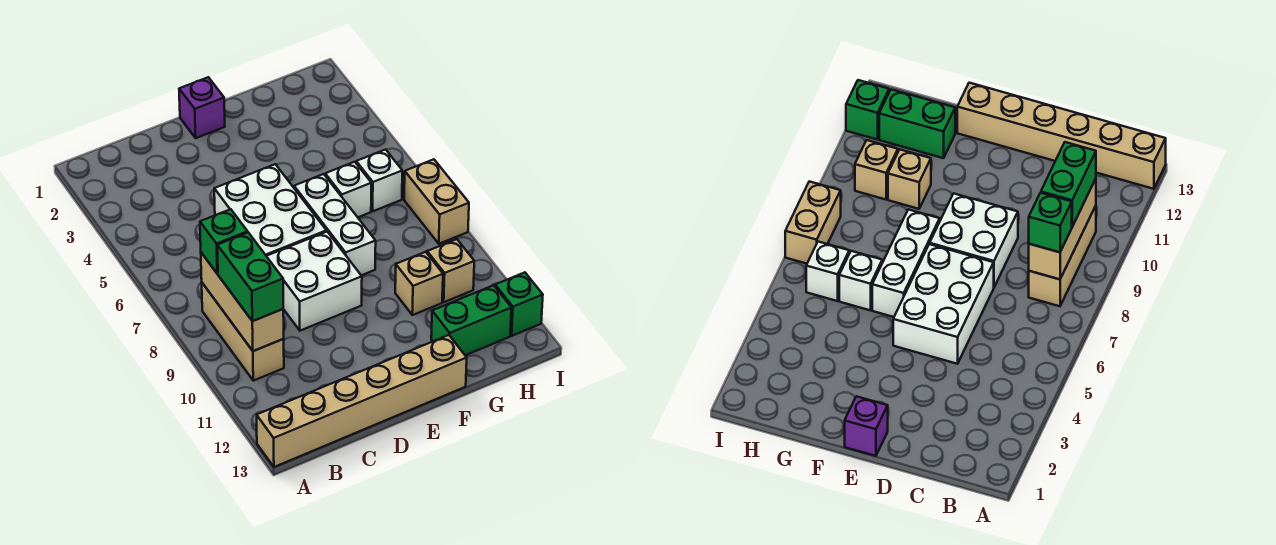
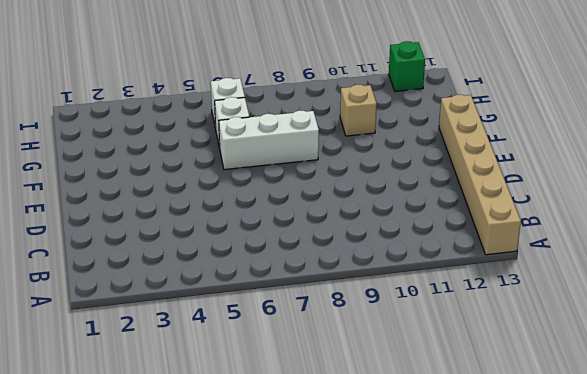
none -> tan 1x3 brick [202,283,284,381]
none -> white 2x3 brick [214,164,326,256]
none -> white 2x2 brick [267,232,362,331]

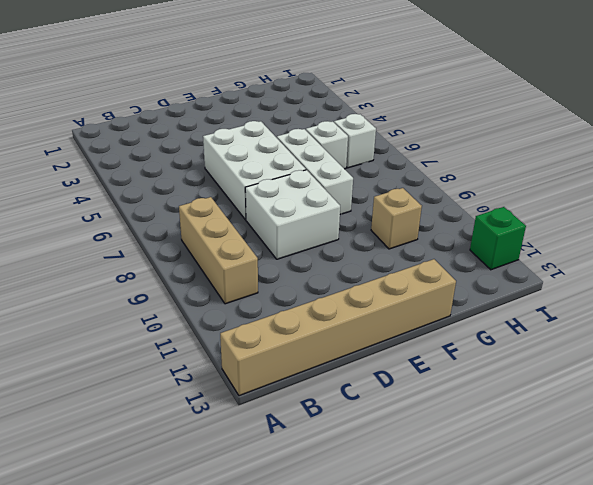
none -> purple 1x1 brick [179,77,225,138]
none -> green 1x2 brick [431,285,511,355]
none -> tan 1x1 brick [427,239,474,302]

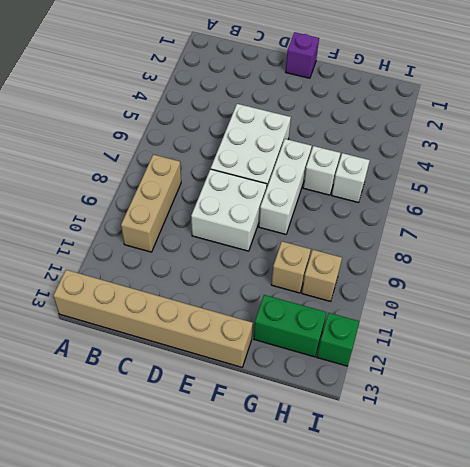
none -> tan 1x2 brick [404,159,469,244]
none -> tan 1x3 brick [201,253,284,351]
none -> green 1x1 brick [200,209,248,274]

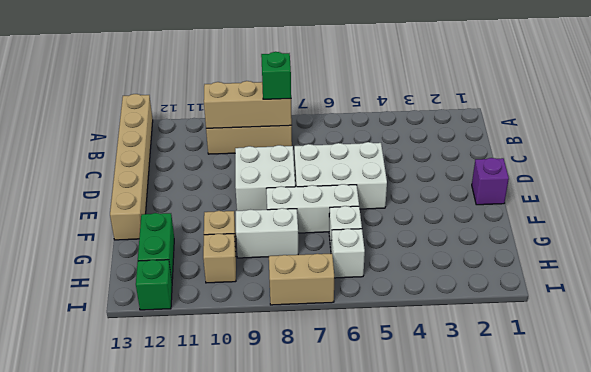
white 1x2 brick [236,208,298,258] -> none
none -> green 1x2 brick [217,233,283,321]

